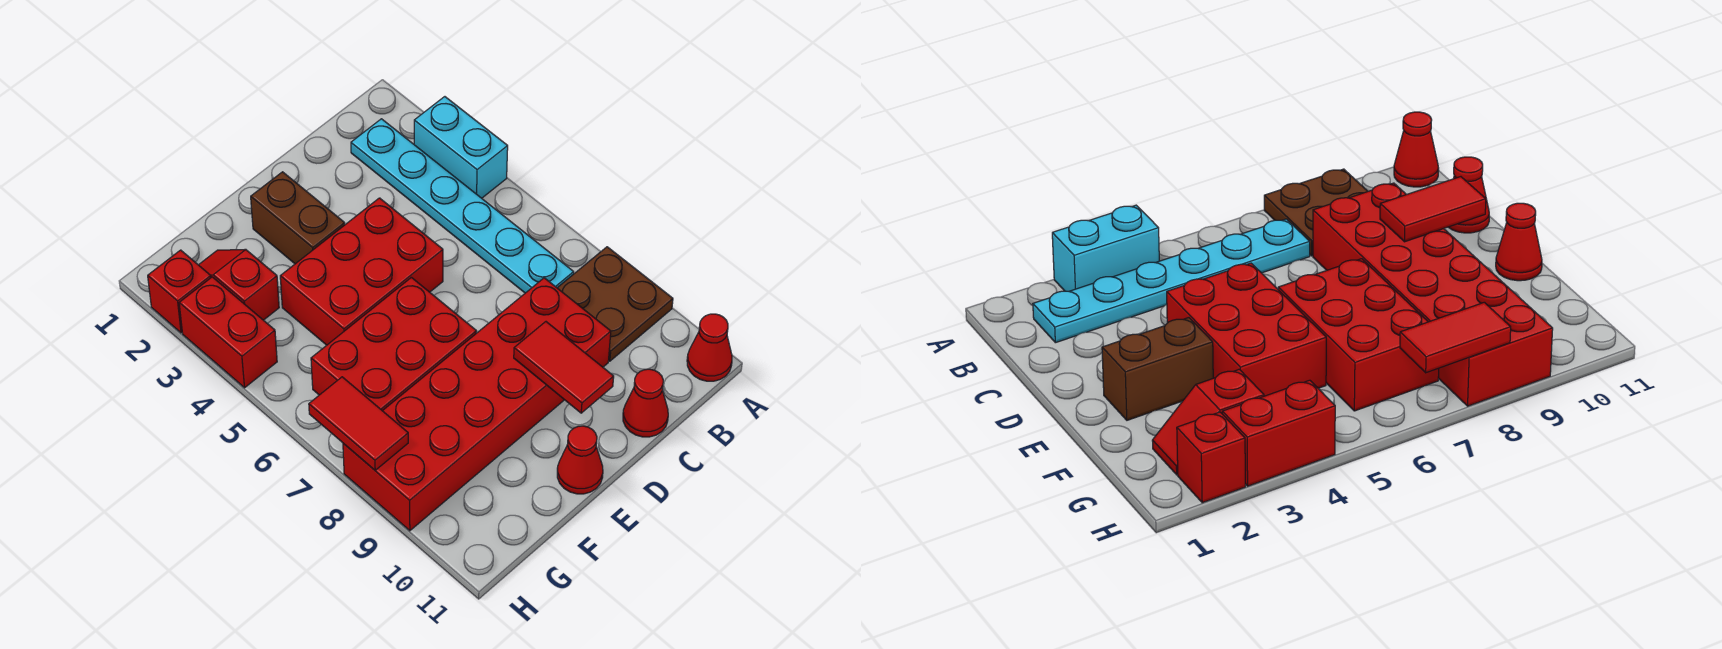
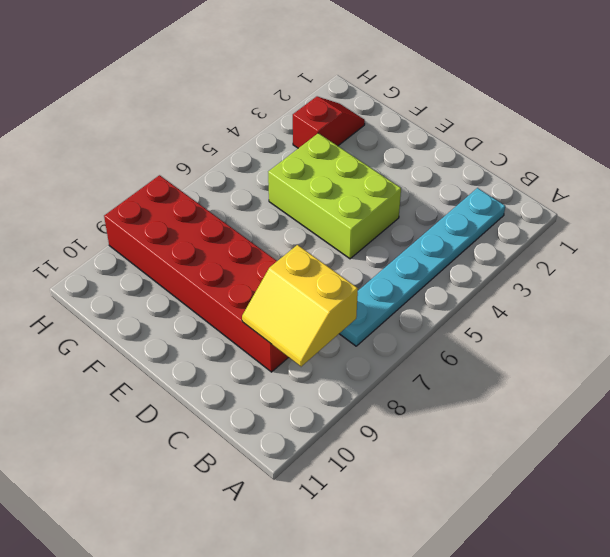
yellow 2x2 slope [242,245,358,367] -> none
lime 2x3 brick [268,133,401,259] -> red 2x3 brick [280,198,443,345]
none -> cyan 1x2 brick [414,97,508,198]
none -> brown 2x2 plate [558,247,673,361]
none -> red 1x1 cone [687,314,732,381]

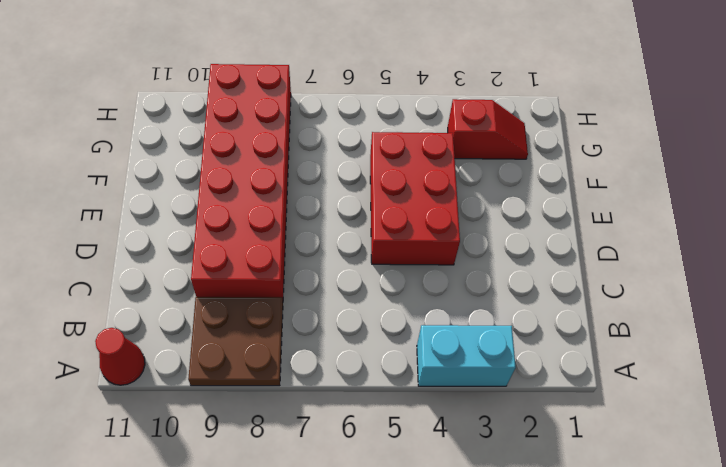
none -> cyan 1x6 plate [351,119,574,293]
none -> red 1x1 cone [623,369,668,437]
none -> brown 1x2 brick [251,172,345,264]

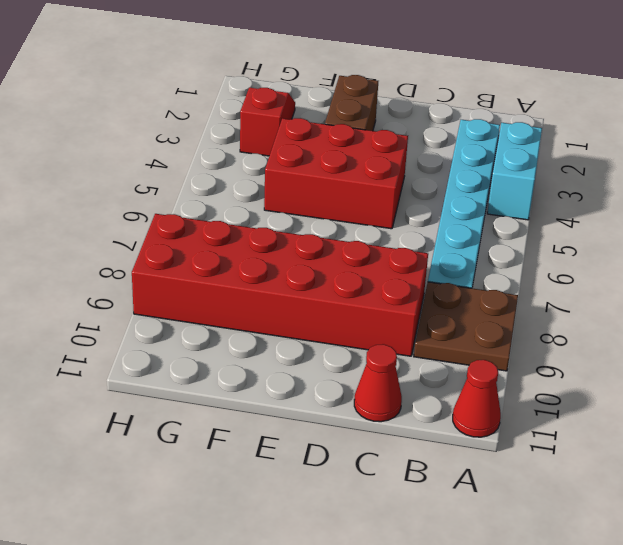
none -> red 2x3 brick [311,277,477,411]
none -> red 1x1 cone [557,426,603,494]
none -> red 1x1 brick [148,250,211,333]

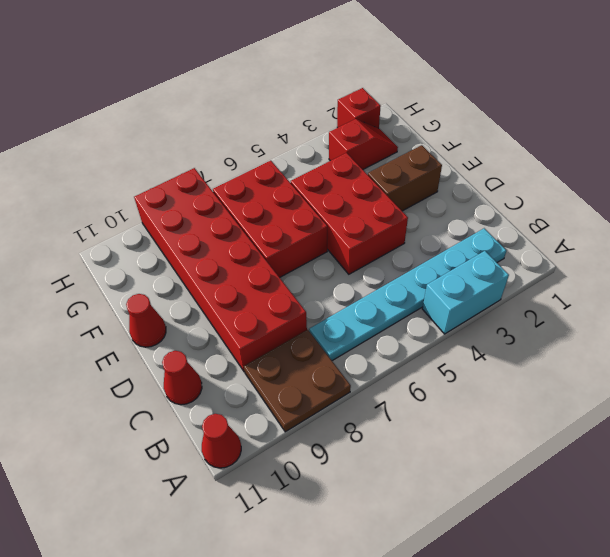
none -> red 1x2 brick [179,277,277,388]
none -> red 1x2 tile [514,322,614,413]
none -> red 1x2 tile [309,377,408,470]

